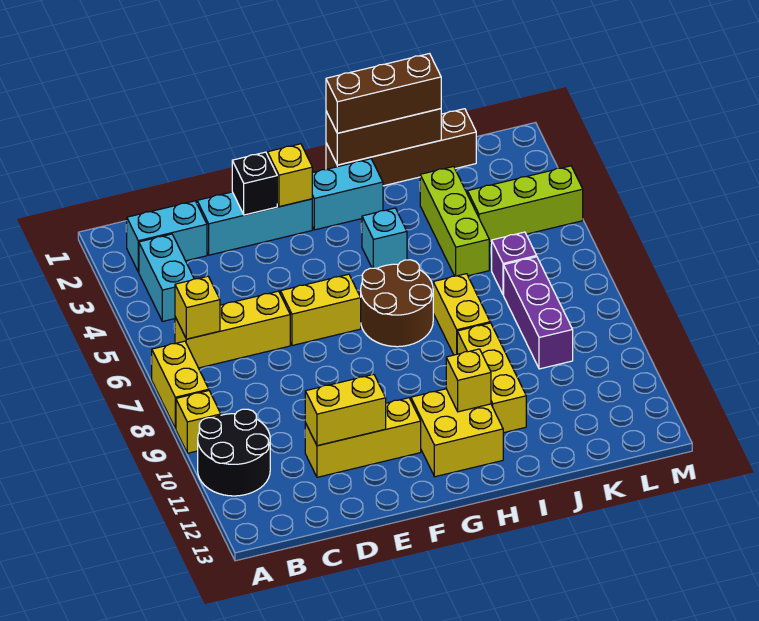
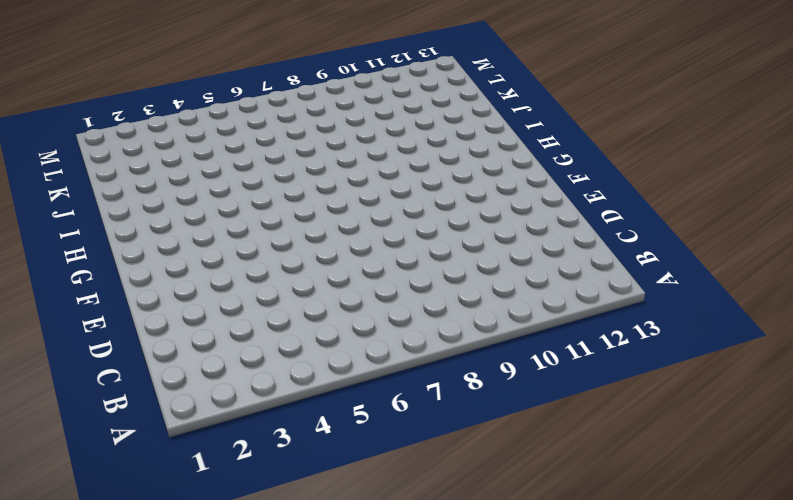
none -> yellow 1x2 brick [152,341,209,429]
none -> yellow 1x1 brick [176,391,221,453]
none -> black 2x2 round brick [198,409,270,496]

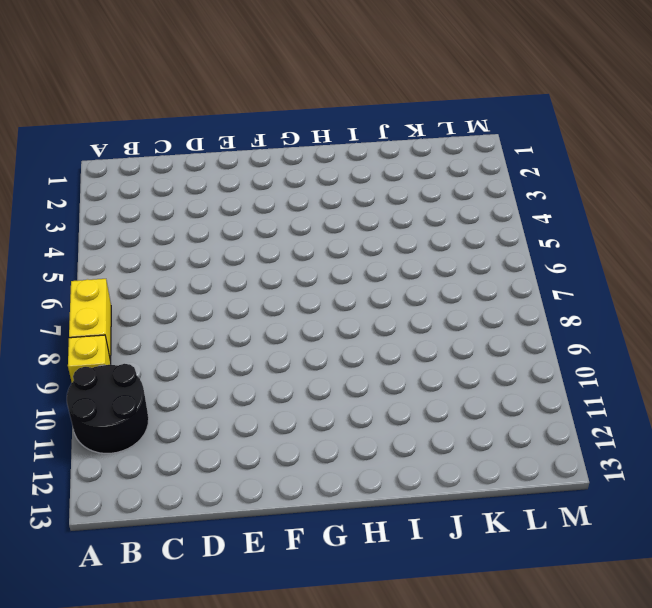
none -> cyan 1x2 brick [127,201,207,272]
none -> cyan 1x2 brick [139,234,194,321]
none -> yellow 1x3 brick [175,291,290,368]

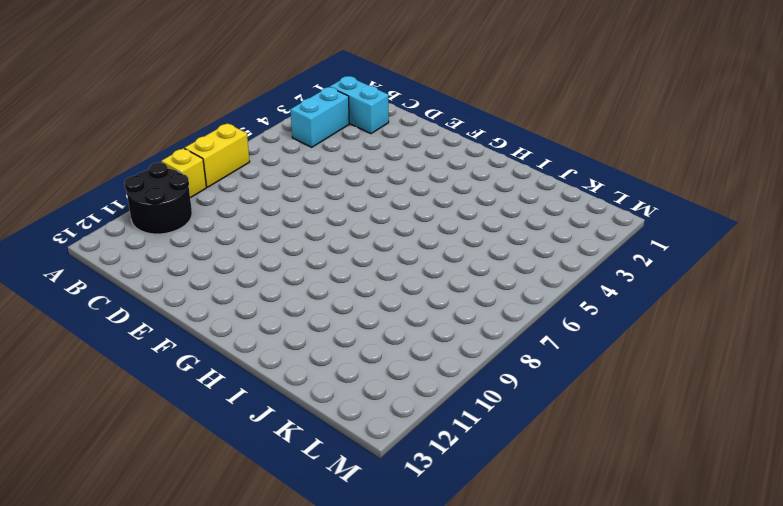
none -> yellow 1x3 brick [175,291,290,368]
none -> cyan 1x3 brick [197,192,312,255]
none -> yellow 1x3 brick [305,398,421,477]

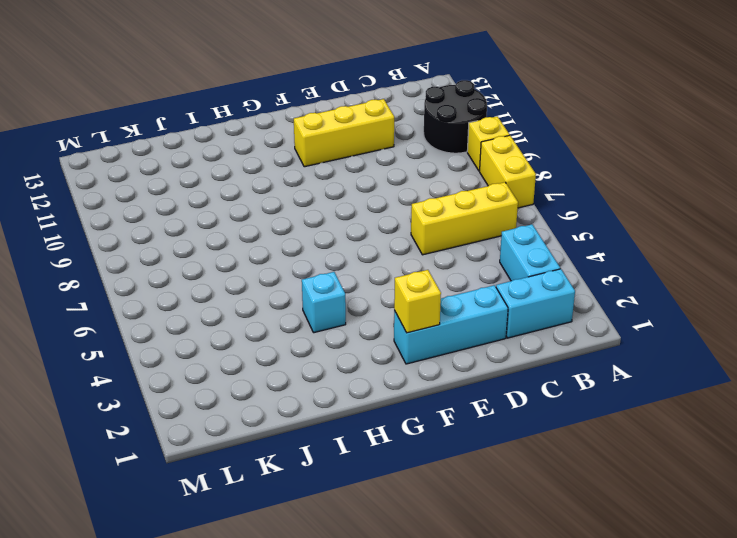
none -> yellow 1x2 brick [280,274,361,346]
none -> cyan 1x2 brick [312,159,383,230]
none -> brown 2x2 round brick [361,260,433,347]

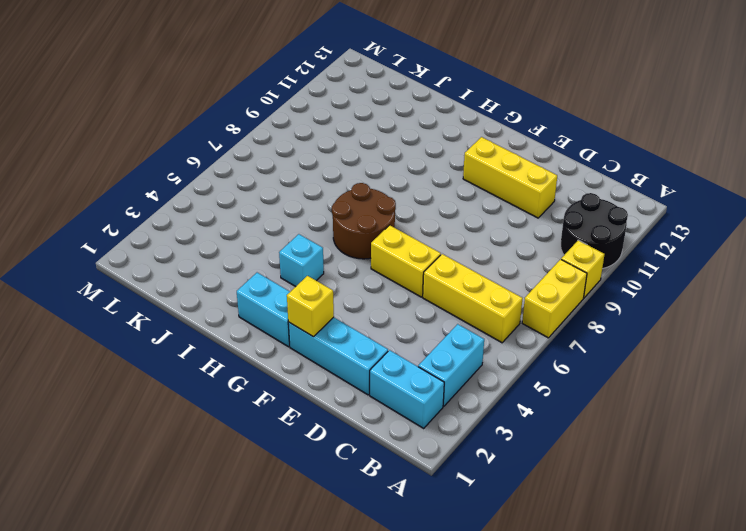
none -> yellow 2x2 brick [411,389,503,477]
none -> brown 1x4 brick [326,109,476,186]
none -> yellow 1x2 brick [433,274,490,355]

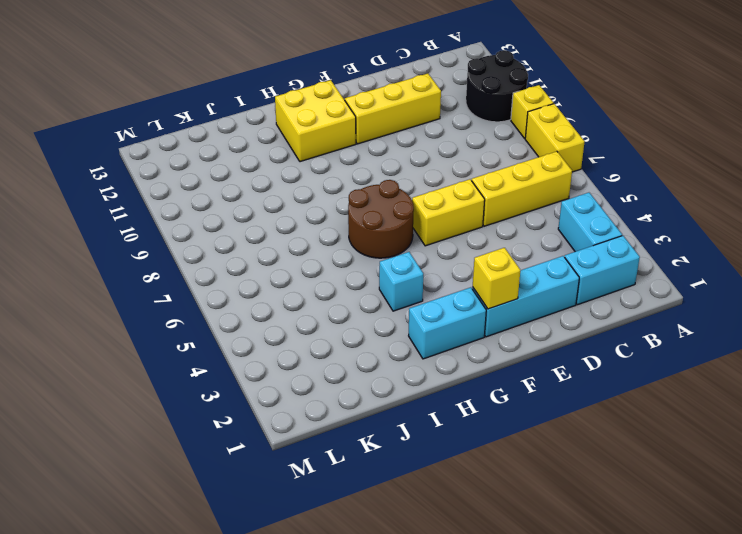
none -> brown 1x4 brick [326,109,476,186]
none -> yellow 1x2 brick [433,274,490,355]
none -> yellow 1x3 brick [457,323,526,433]

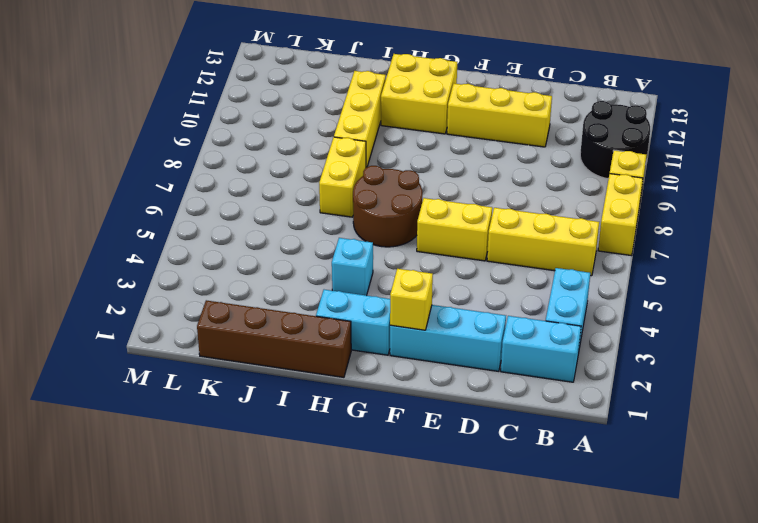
none -> lime 1x3 brick [420,166,489,276]
none -> lime 1x3 brick [468,166,583,243]
none -> purple 1x1 brick [492,232,537,295]

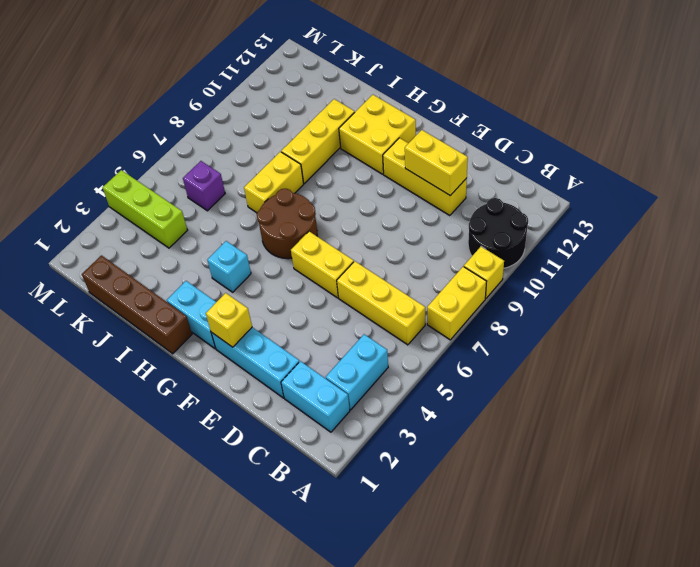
none -> lime 1x3 brick [420,166,489,276]
none -> purple 1x3 brick [504,257,573,369]
none -> yellow 1x1 brick [175,276,220,339]

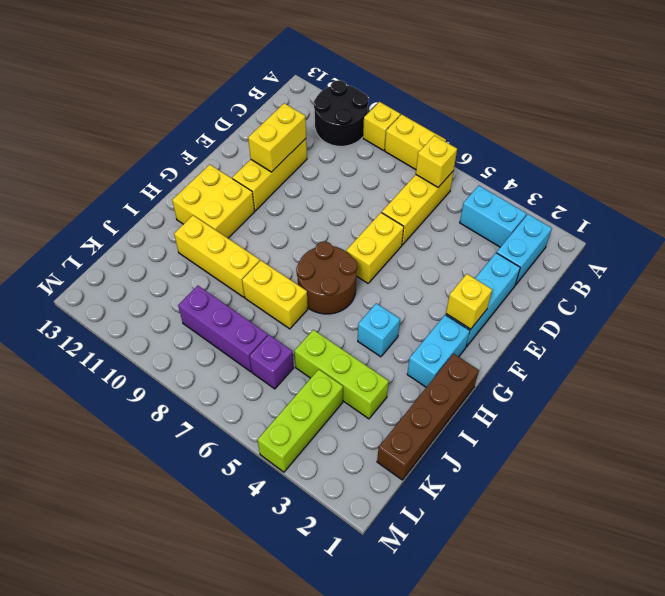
none -> black 1x1 brick [232,152,277,215]
none -> brown 1x3 brick [326,109,441,165]
none -> yellow 1x1 brick [446,349,491,412]

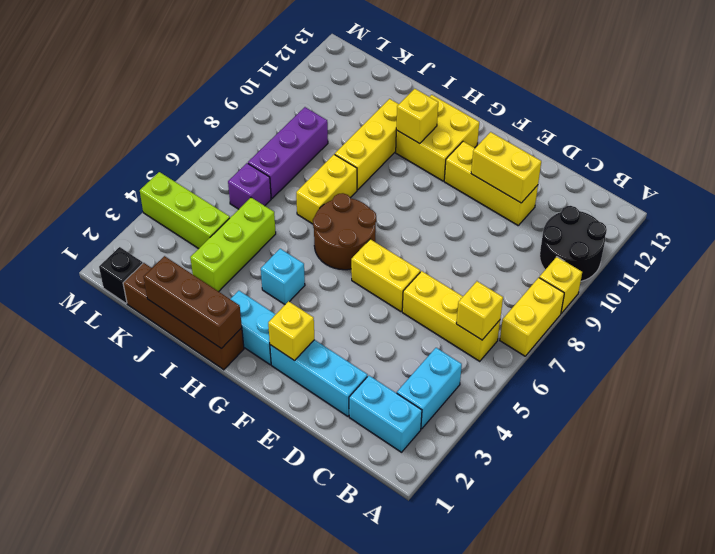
black 1x1 brick [99,247,143,303] -> black 1x1 brick moved to [232,152,277,215]
none -> brown 1x3 brick [326,54,441,133]

